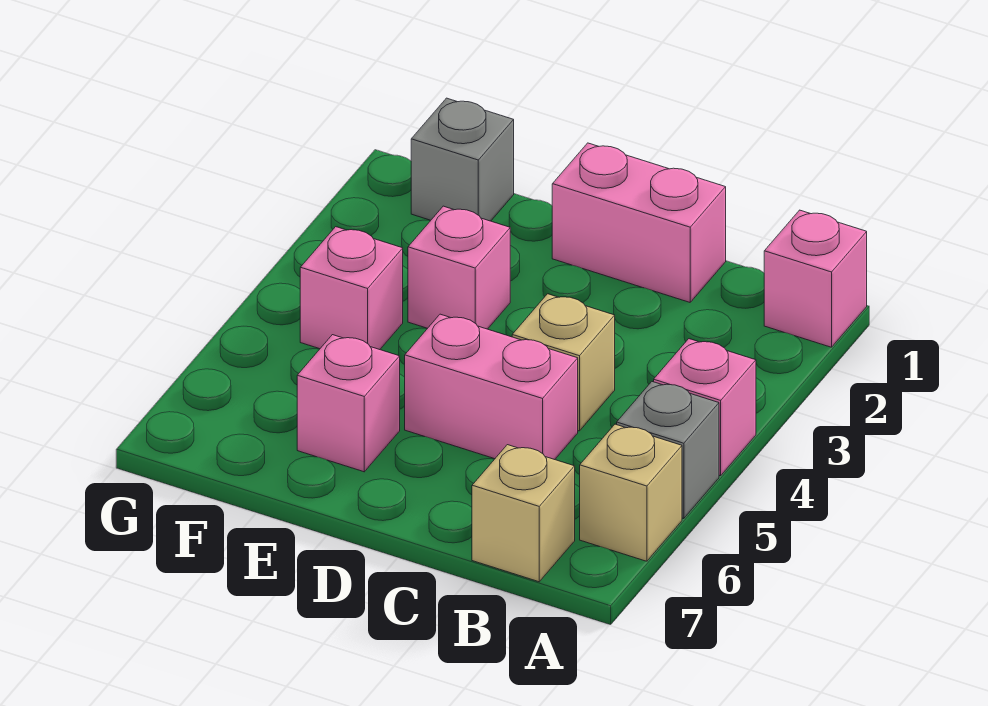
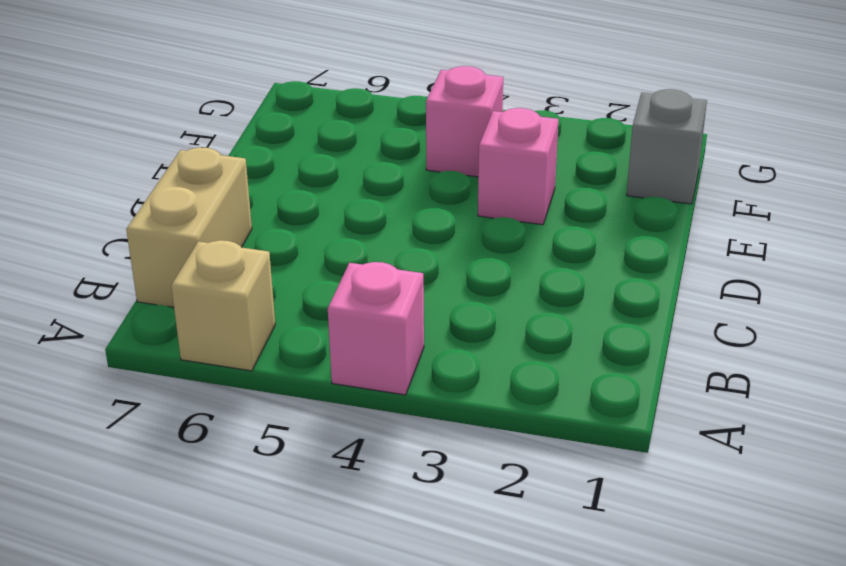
tan 1x2 brick [126,147,252,307] -> tan 1x1 brick [472,445,575,582]
none -> pink 1x1 brick [764,210,867,347]
none -> grey 1x1 brick [617,382,719,519]
none -> pink 1x2 brick [552,143,726,302]

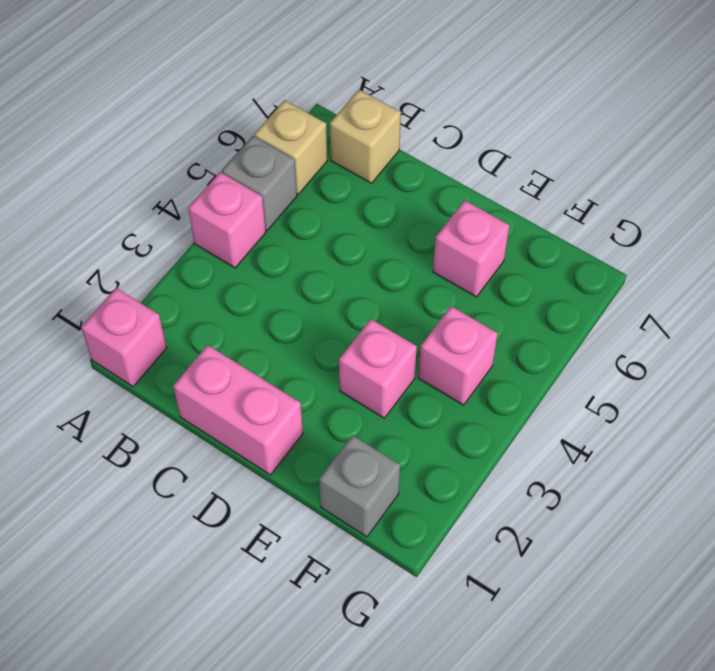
none -> tan 1x1 brick [512,294,615,431]
none -> pink 1x2 brick [405,314,578,460]

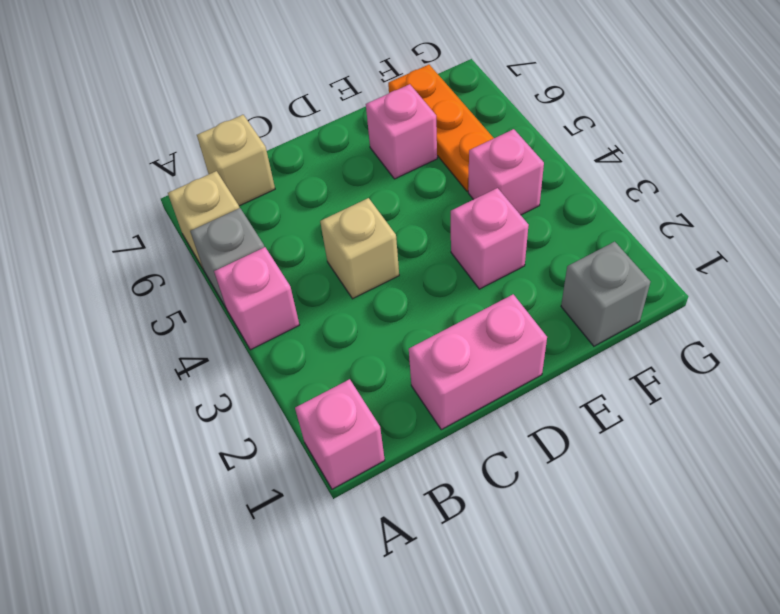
orange 1x3 plate [388,65,494,191] -> none
none -> pink 1x2 brick [405,314,578,460]

